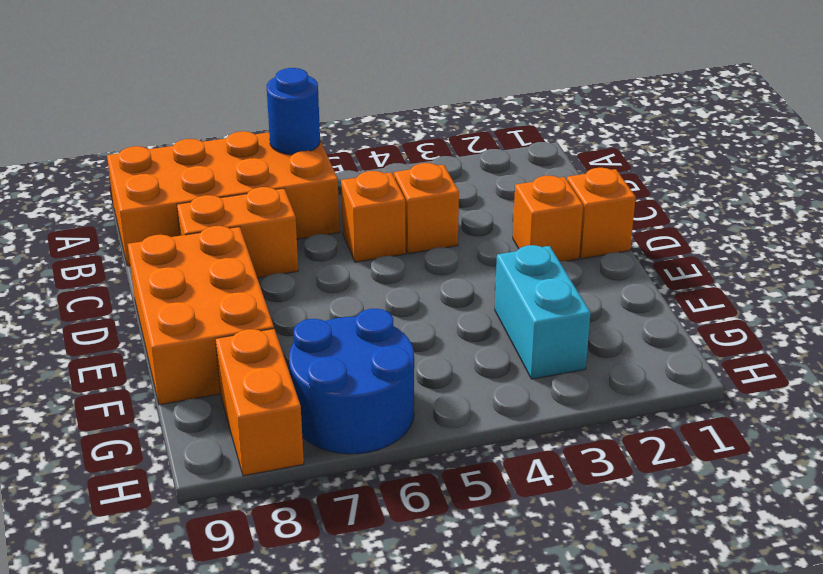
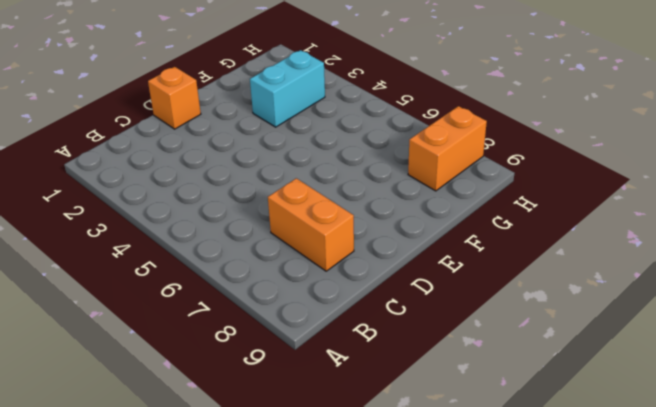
none -> orange 2x4 brick [107,131,340,266]
none -> orange 1x1 brick [394,163,459,254]

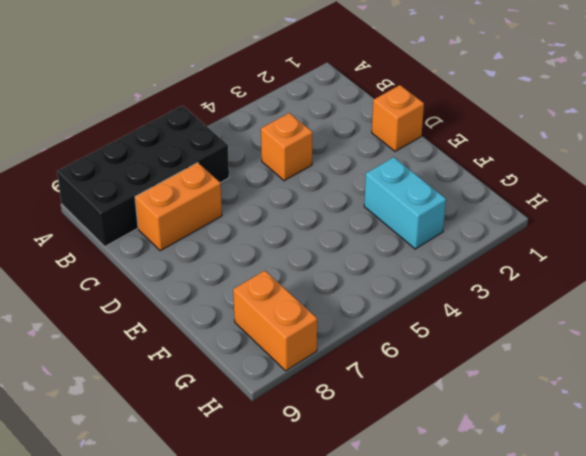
black 2x4 brick [57,106,229,246] -> orange 2x4 brick [107,131,340,266]
none -> orange 1x1 brick [341,171,406,262]
none -> orange 1x1 brick [513,176,583,261]

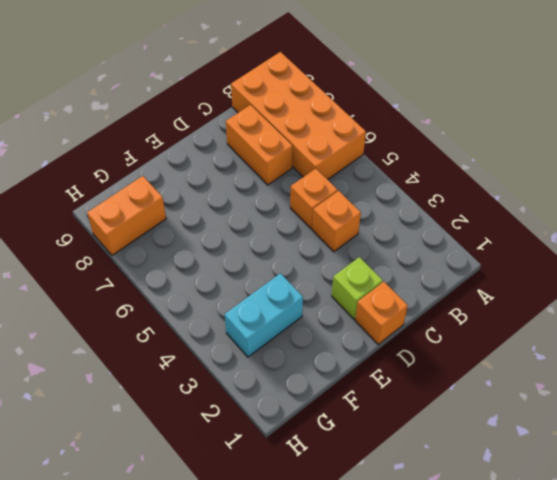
lime 1x1 brick [332,257,383,319] -> orange 1x1 brick [513,176,583,261]
none -> orange 2x3 brick [128,226,274,405]
none -> blue 2x2 round brick [289,309,414,454]

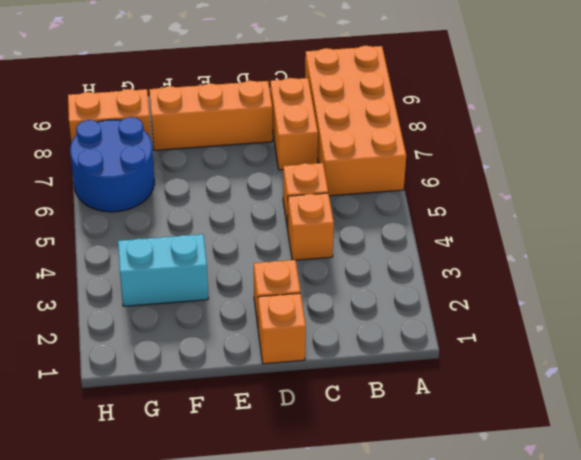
orange 1x3 brick [149,81,272,150] -> orange 2x3 brick [128,226,274,405]
none -> blue 1x1 round brick [266,68,320,155]

